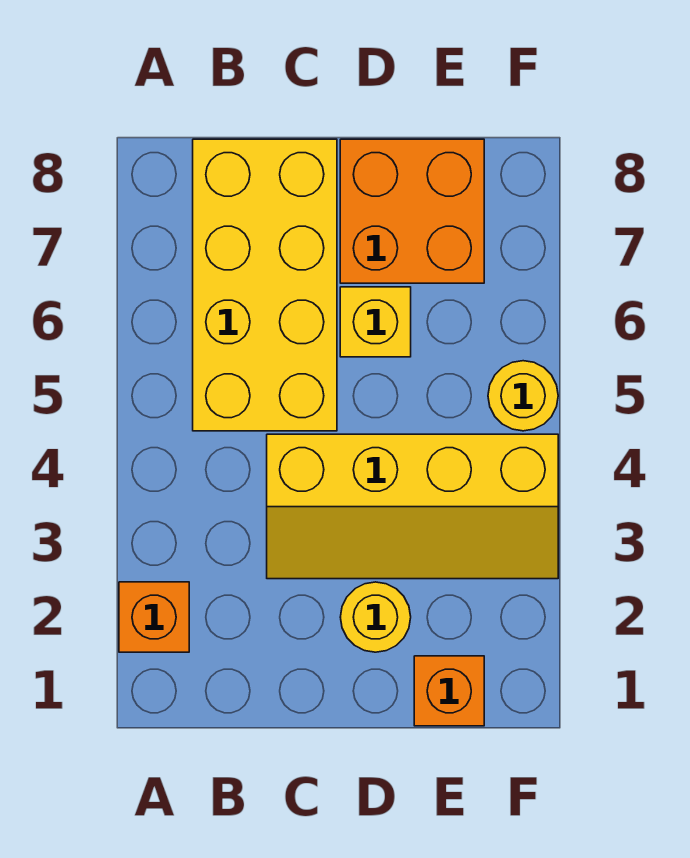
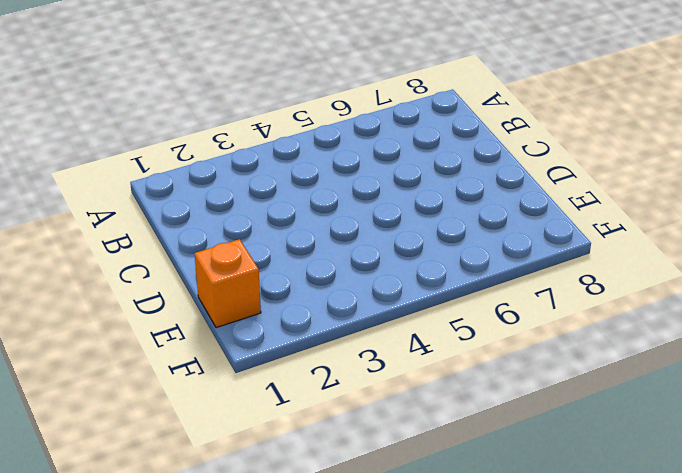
none -> orange 1x1 brick [119,582,189,652]
none -> yellow 2x4 brick [193,139,337,431]

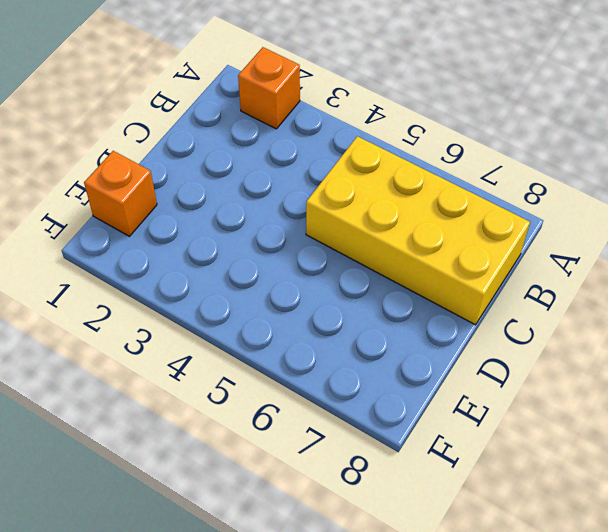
none -> yellow 2x4 slope [267,434,558,579]
none -> yellow 1x1 round brick [340,582,411,652]

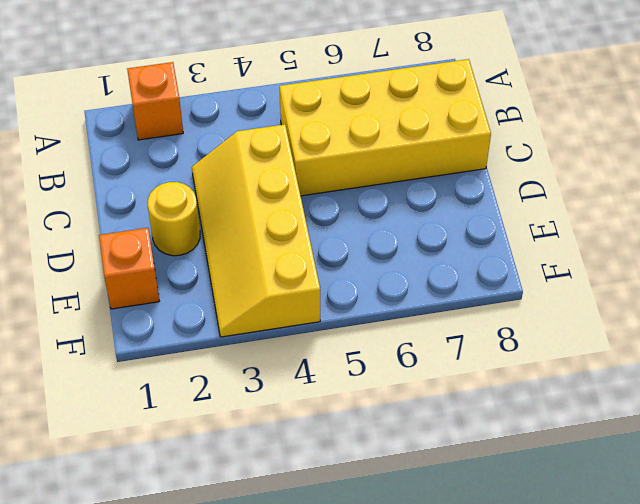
none -> yellow 1x1 brick [340,287,411,357]
none -> orange 2x2 brick [340,139,484,283]

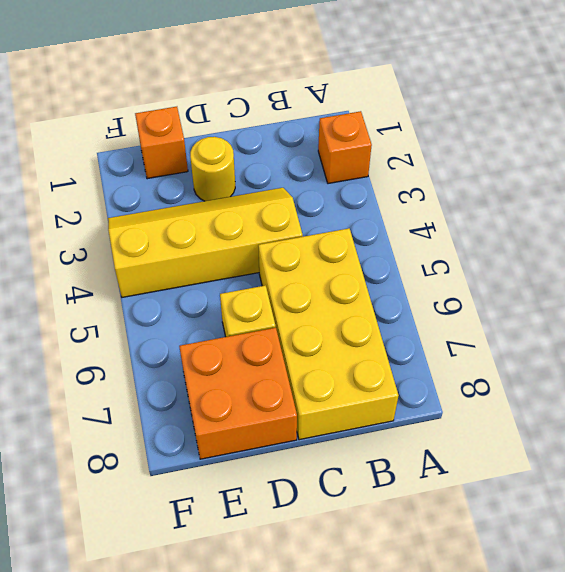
none -> yellow 1x1 round brick [488,361,558,431]

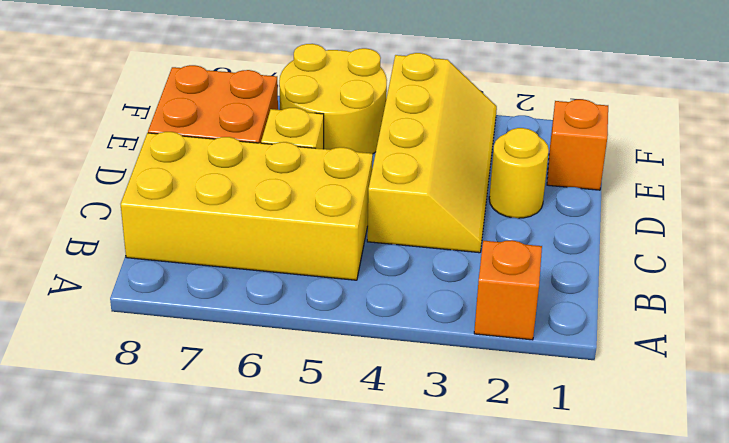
yellow 2x2 round brick [279,44,387,154] -> yellow 1x1 round brick [488,361,558,431]

